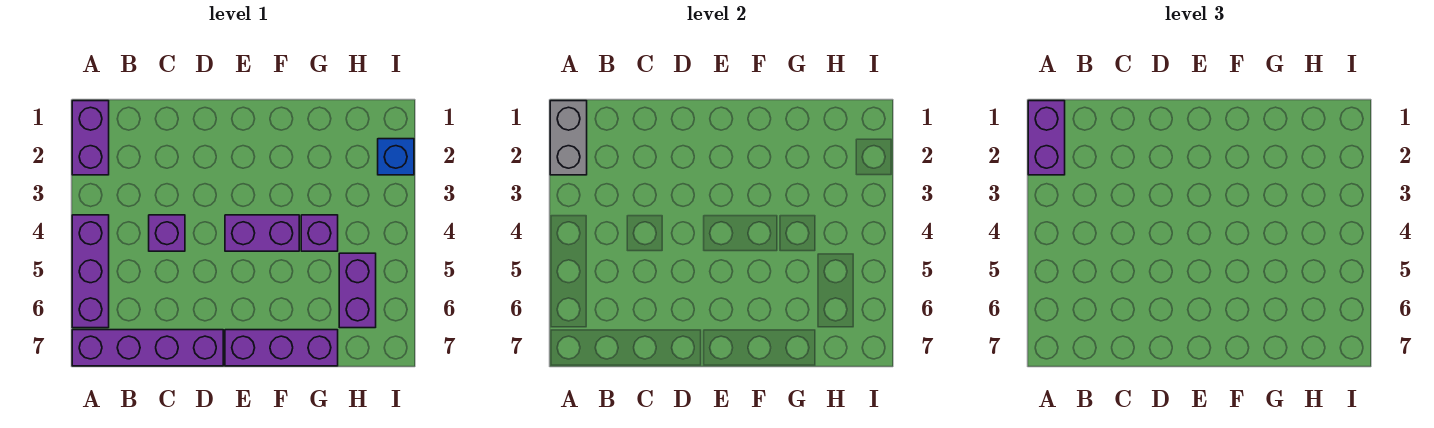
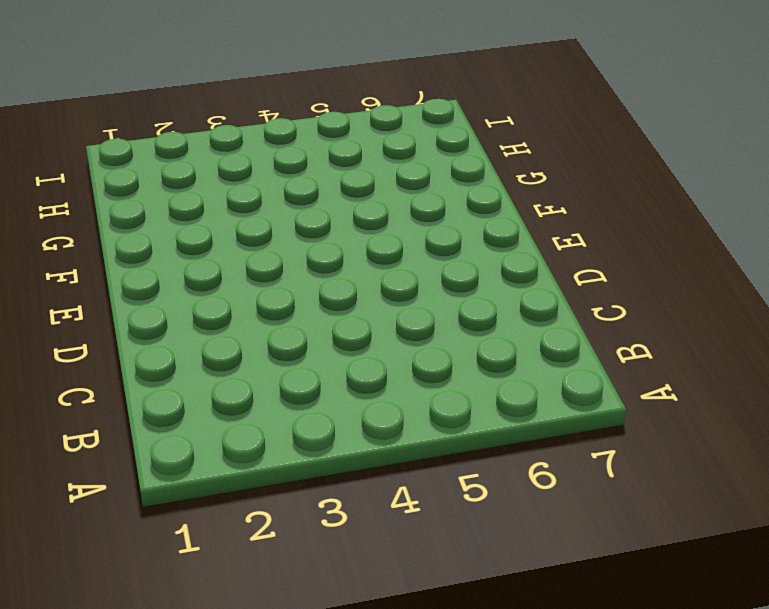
none -> purple 1x2 brick [72,101,109,175]
none -> purple 1x3 brick [72,215,109,328]

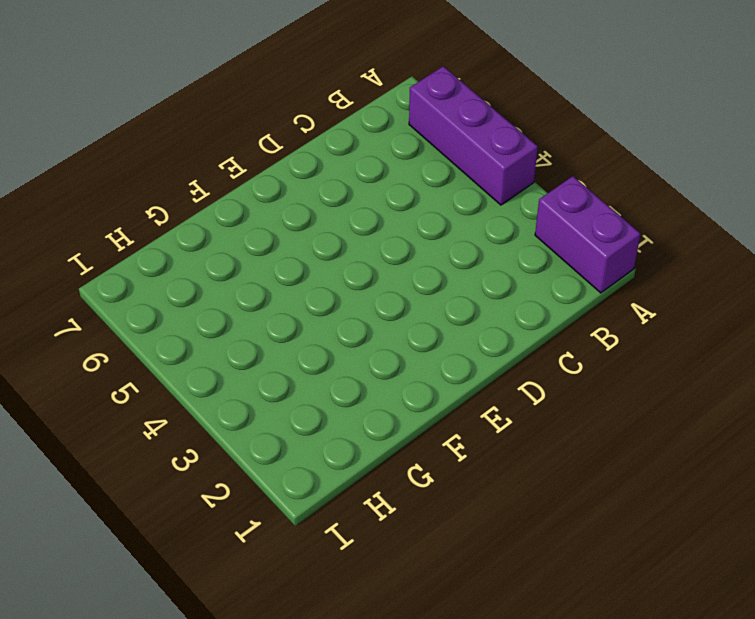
none -> purple 1x4 brick [72,330,223,366]
none -> purple 1x1 brick [149,215,185,251]

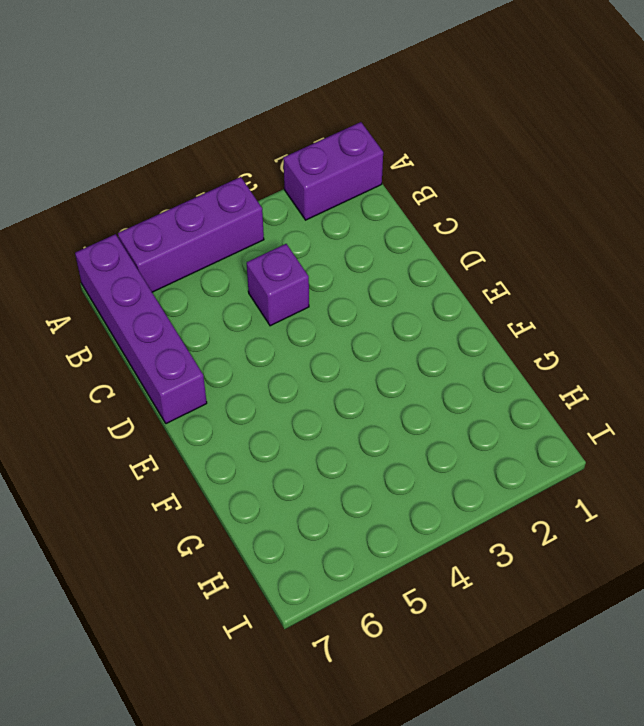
none -> purple 1x2 brick [225,215,299,251]
none -> purple 1x3 brick [225,330,338,366]

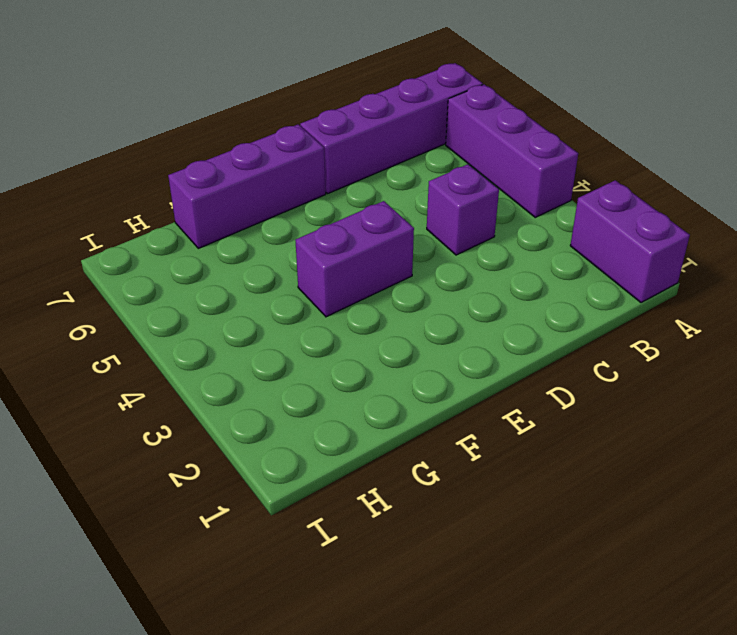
none -> purple 1x1 brick [301,215,338,251]
none -> purple 1x2 brick [339,253,376,328]

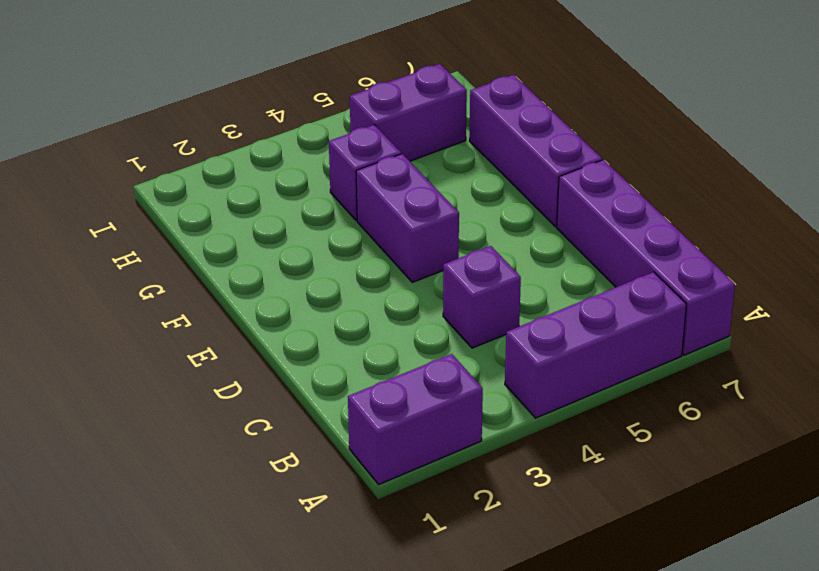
none -> blue 1x1 brick [378,139,414,175]
none -> grey 1x2 brick [550,101,587,175]

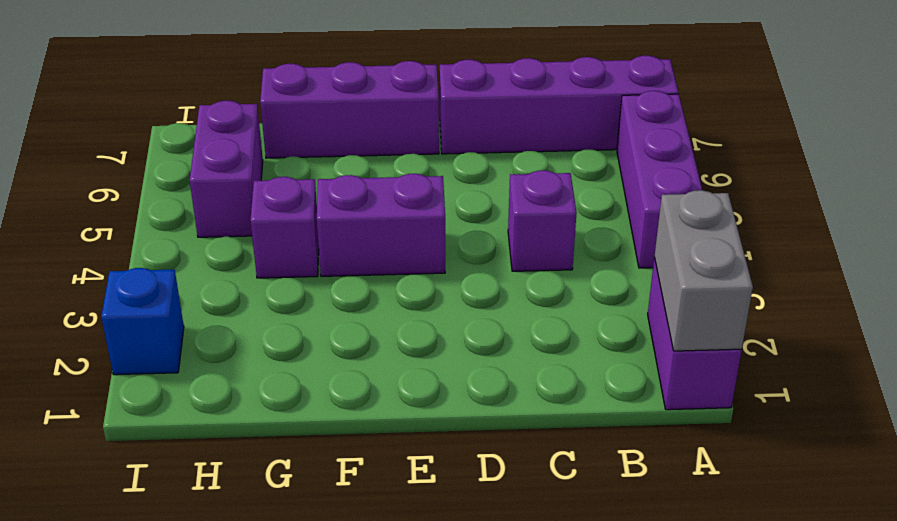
none -> purple 1x2 brick [1028,101,1065,175]

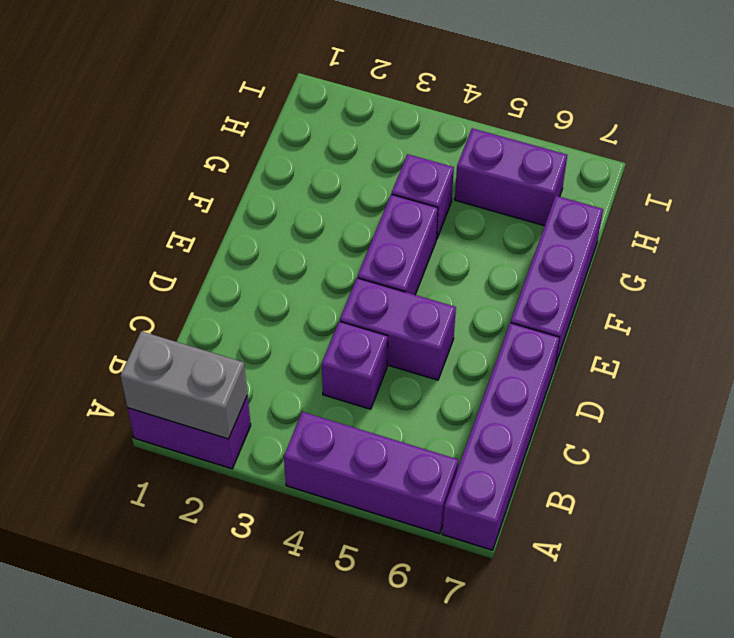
purple 1x2 brick [340,278,456,380] -> purple 1x2 brick moved to [1028,101,1065,175]
none -> blue 1x1 brick [378,139,414,175]

